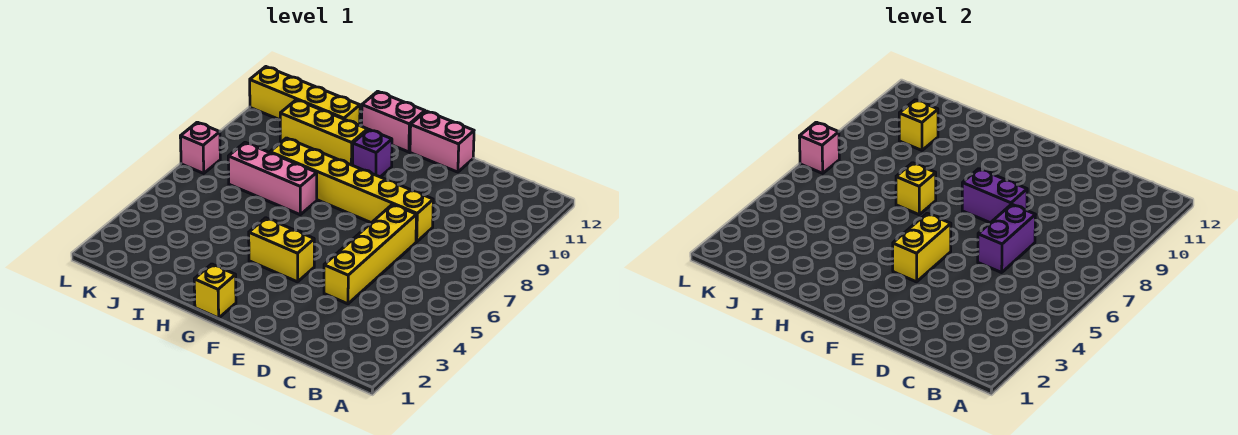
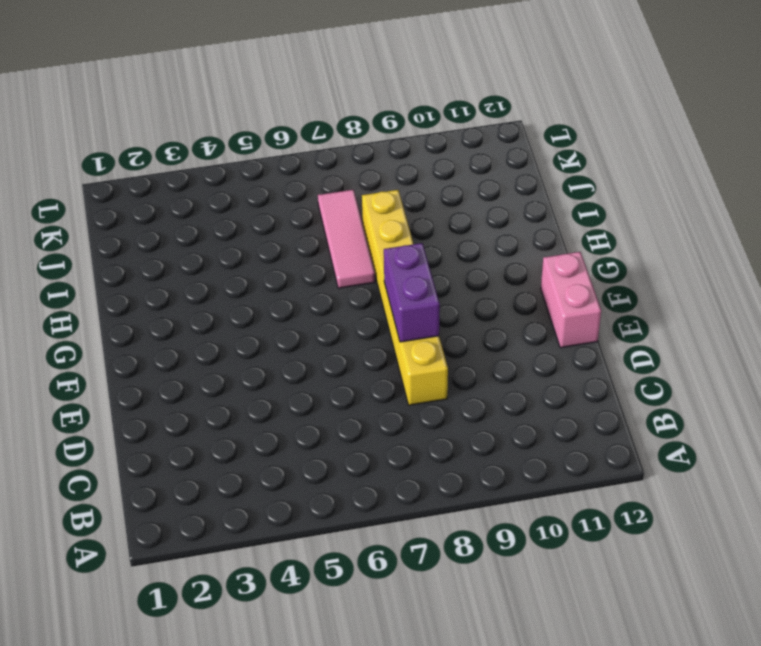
pink 1x3 tile [318,190,375,288] -> pink 1x3 brick [228,142,317,215]
none -> yellow 1x4 brick [324,204,416,304]
none -> yellow 1x2 brick [249,218,314,282]
none -> yellow 1x1 brick [194,264,236,318]

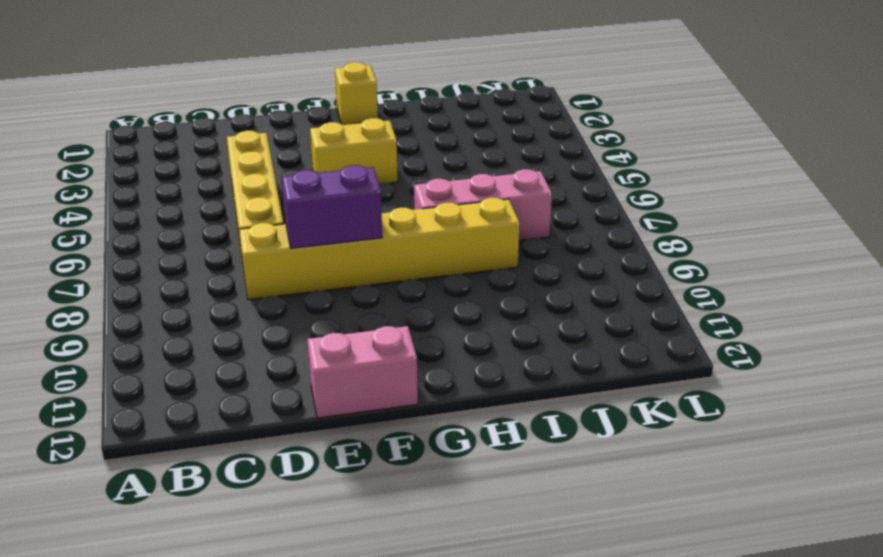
none -> purple 1x1 brick [353,130,392,177]
none -> pink 1x2 brick [362,91,425,152]
none -> yellow 1x3 brick [280,100,368,165]

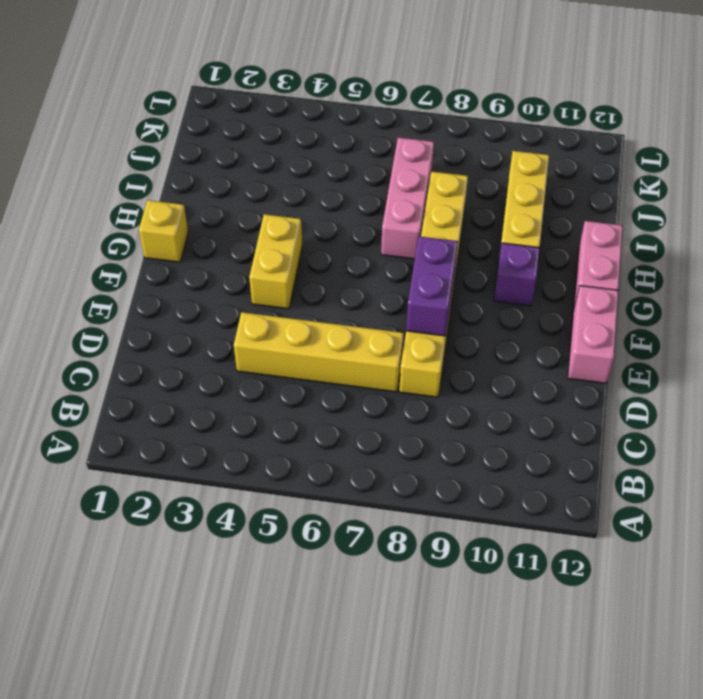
none -> yellow 1x4 brick [250,67,360,125]
none -> pink 1x1 brick [180,122,220,173]
none -> purple 1x2 brick [978,204,1035,273]

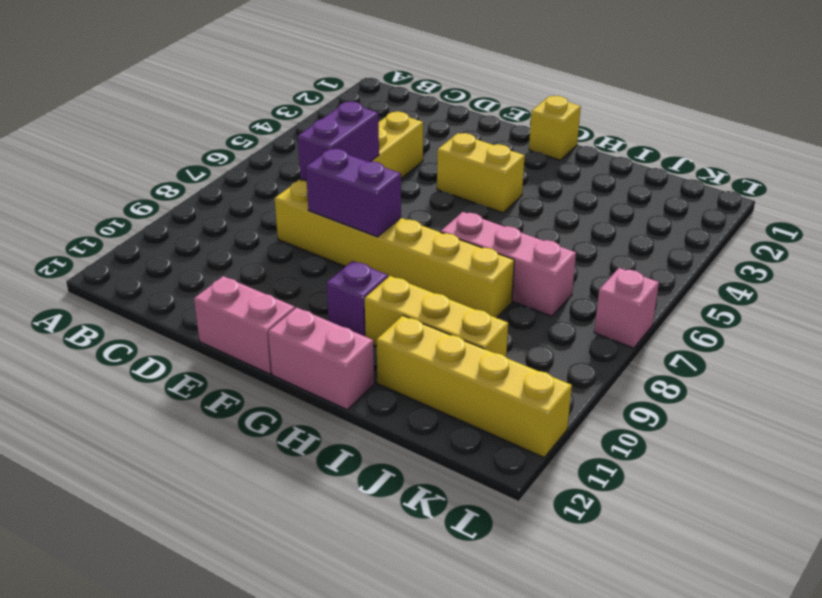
none -> yellow 1x2 brick [893,213,951,282]
none -> yellow 1x1 brick [896,163,936,215]
none -> yellow 1x1 brick [899,100,938,150]

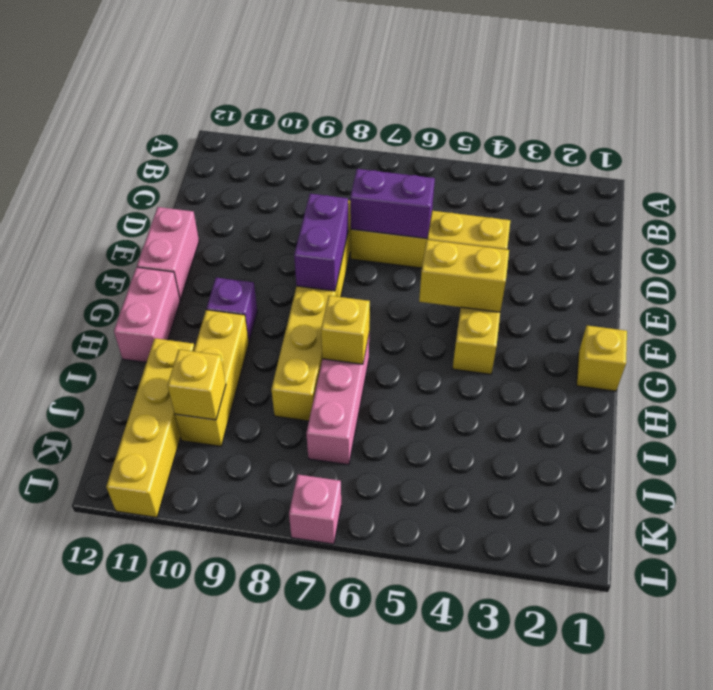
none -> pink 1x1 brick [799,122,839,173]

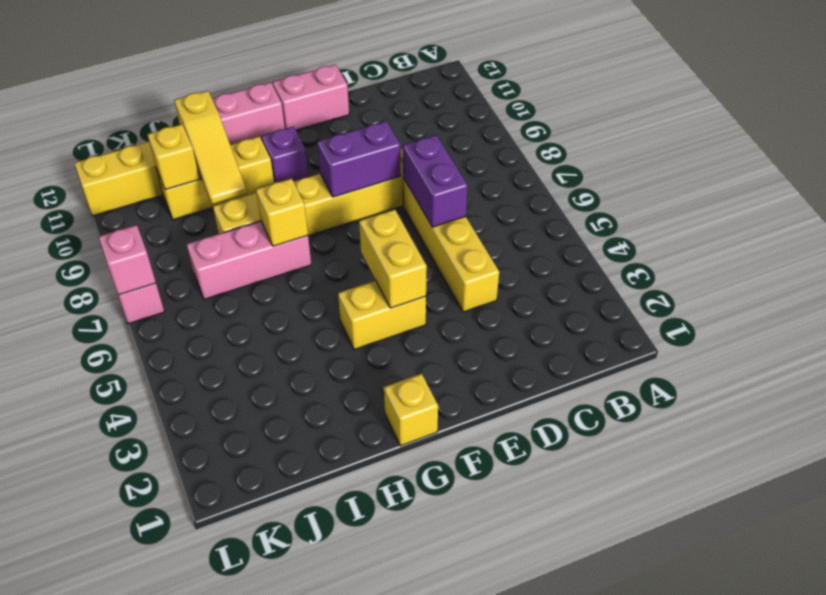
yellow 1x3 slope [174,91,247,204] -> none

